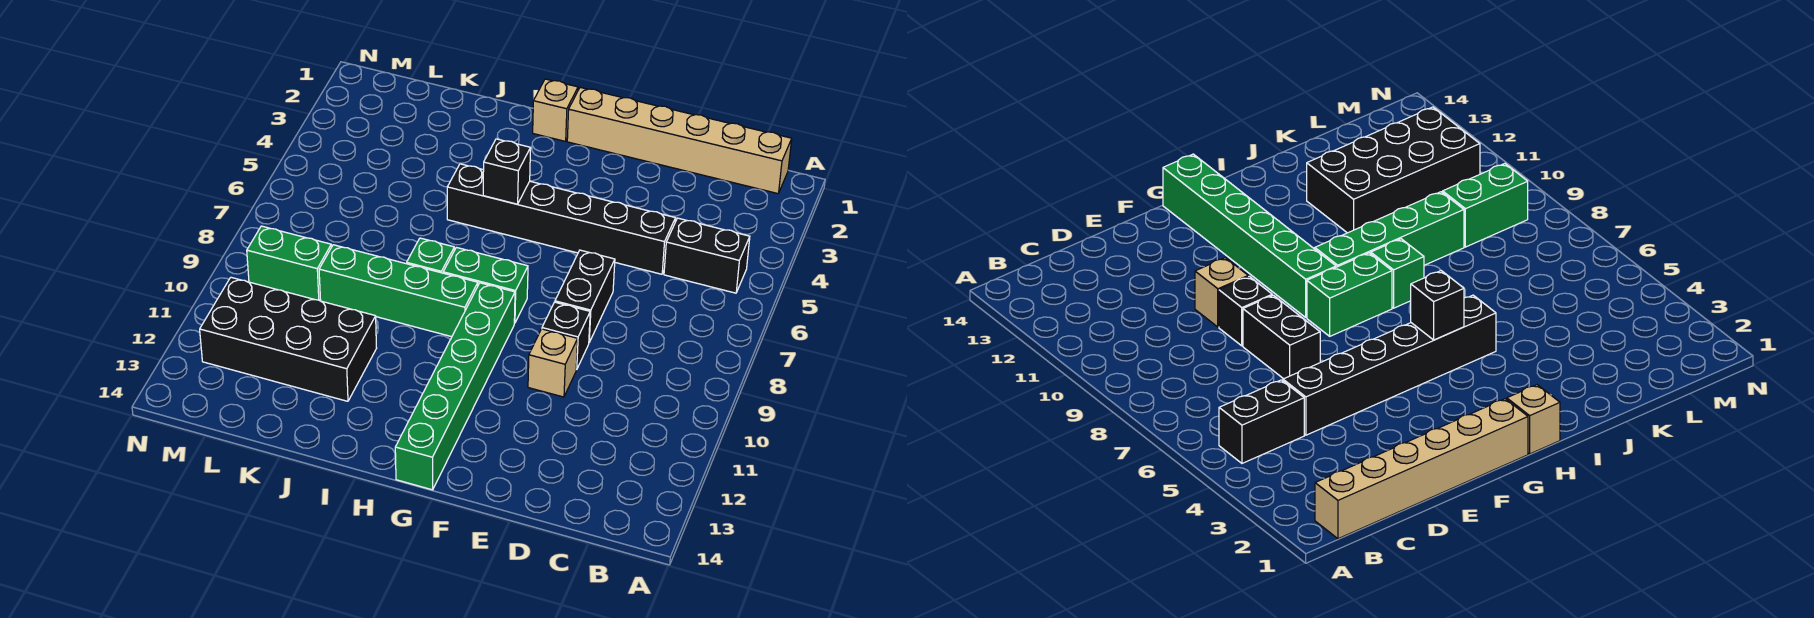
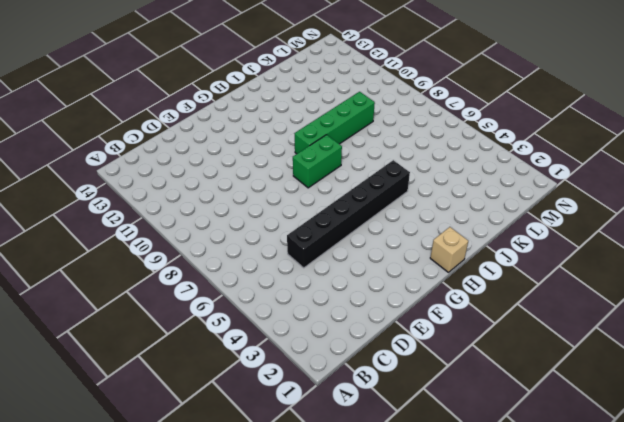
none -> tan 1x6 brick [567,88,792,194]
none -> black 1x2 brick [664,218,750,293]
none -> black 1x2 brick [555,250,615,342]

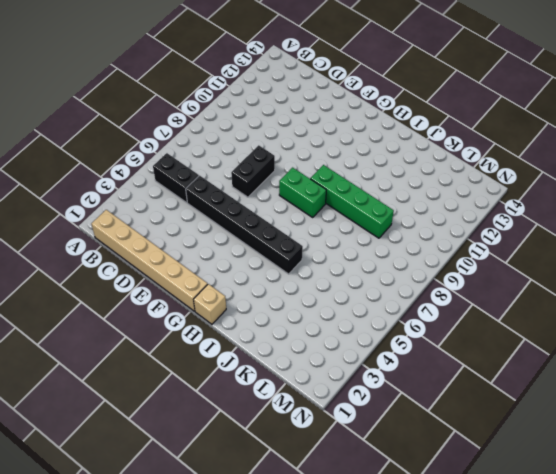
none -> black 1x1 brick [542,302,590,369]
none -> tan 1x1 brick [528,329,578,397]
none -> green 1x6 brick [395,283,515,490]

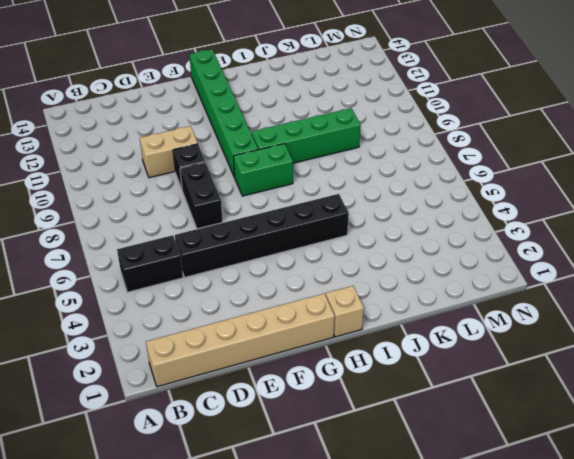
tan 1x2 brick [140,126,198,178] -> tan 1x1 brick [528,329,578,397]
none -> green 1x1 brick [407,238,454,273]
none -> black 2x4 brick [200,277,377,401]
none -> green 1x2 brick [247,226,331,300]

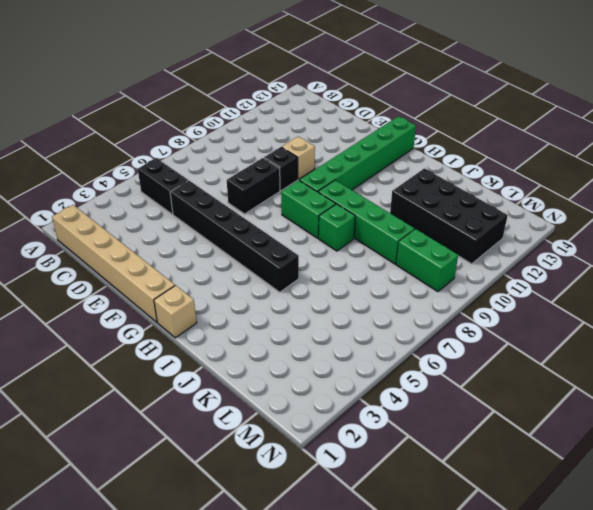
none -> black 1x1 brick [483,139,531,204]

